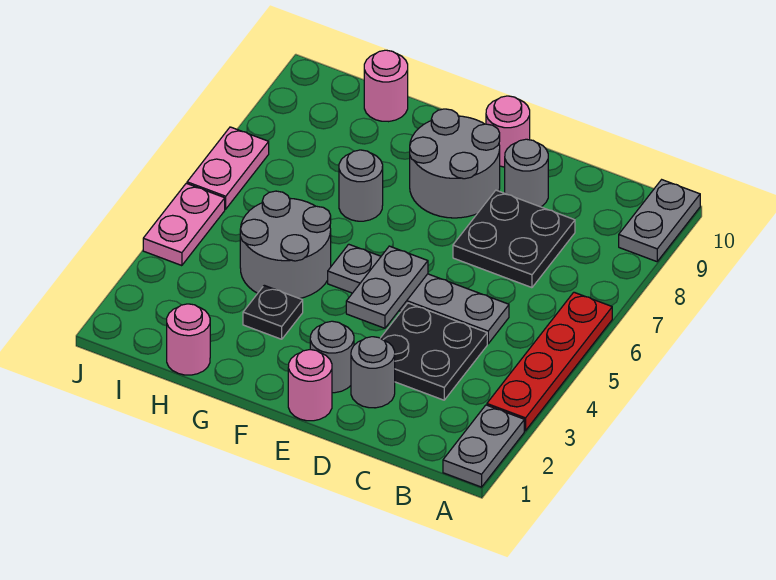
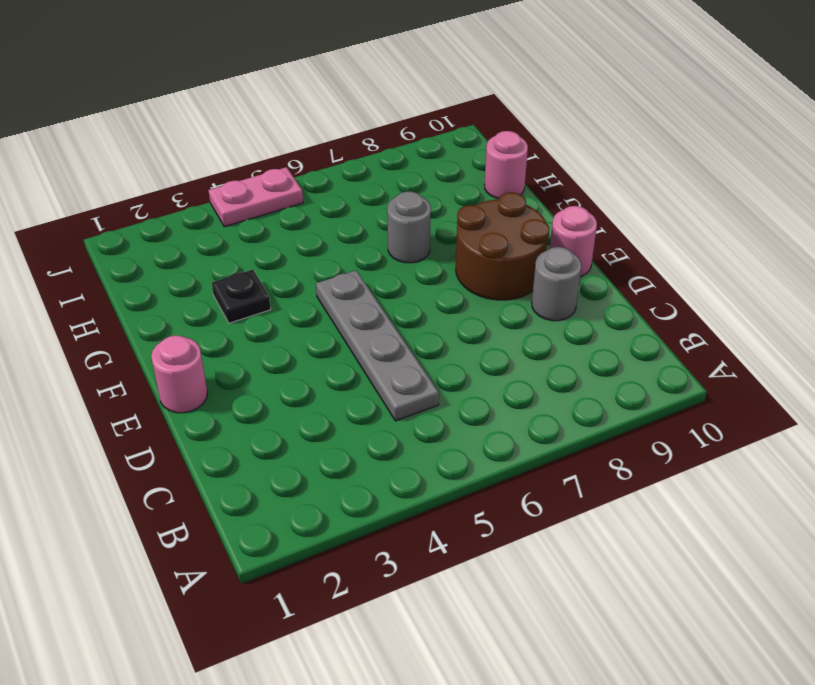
brown 2x2 round brick [456,192,549,300] -> grey 2x2 round brick [410,109,500,218]
none -> grey 1x2 plate [443,405,524,487]
none -> red 1x4 plate [487,292,612,431]
none -> grey 1x2 plate [619,180,700,262]

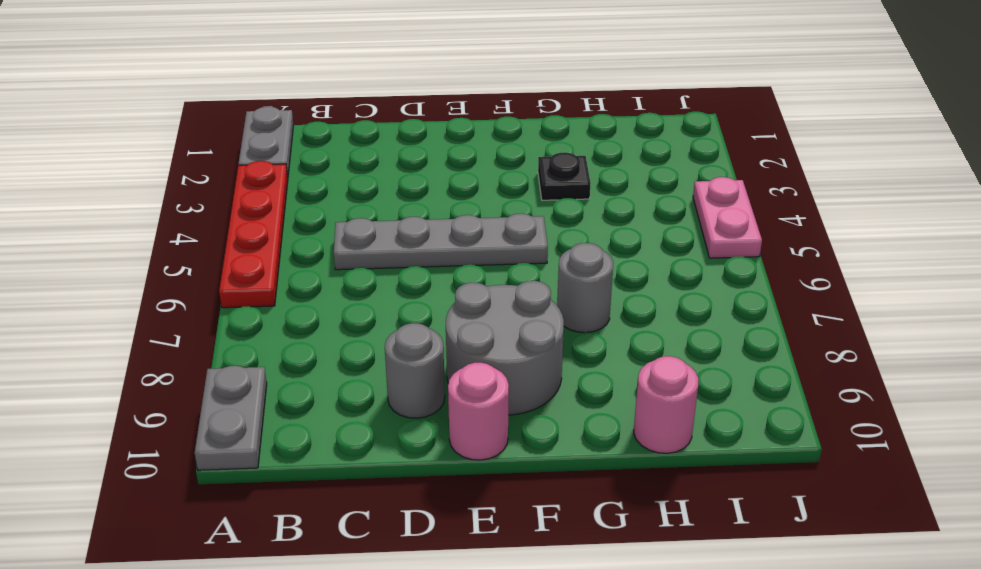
none -> black 2x2 plate [381,303,487,400]
none -> black 2x2 plate [453,190,575,288]
none -> grey 1x1 round brick [351,337,395,408]

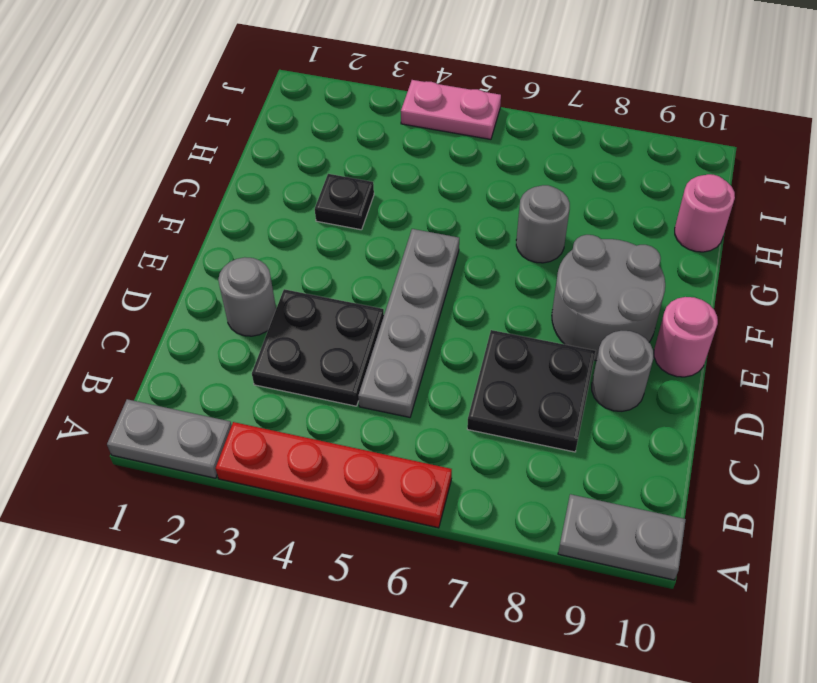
none -> pink 1x1 round brick [288,350,332,421]
none -> grey 1x1 round brick [310,321,354,393]
none -> grey 2x2 round brick [240,191,331,299]

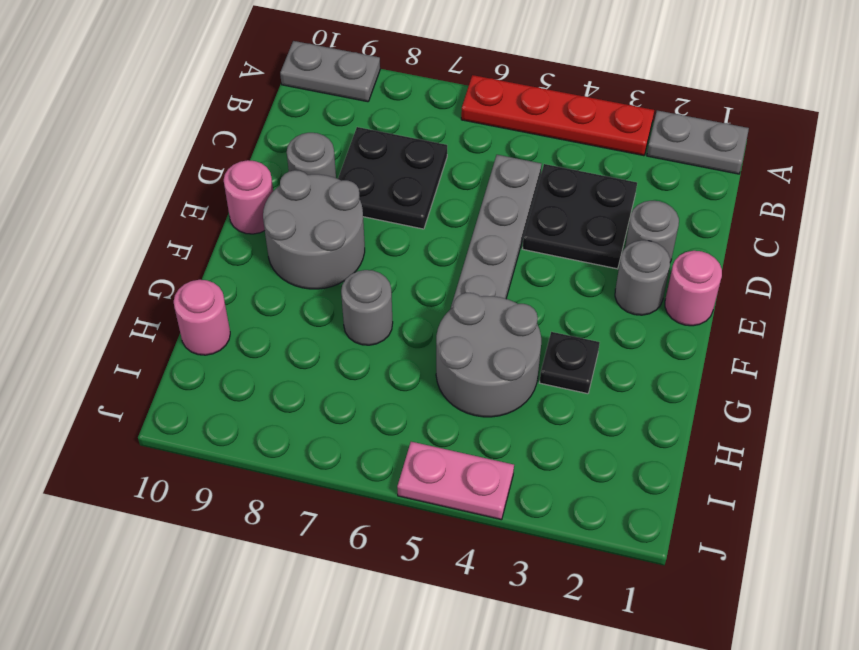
none -> pink 1x1 round brick [167,304,210,375]
none -> pink 1x2 plate [187,127,269,209]
none -> grey 1x2 plate [346,246,428,328]

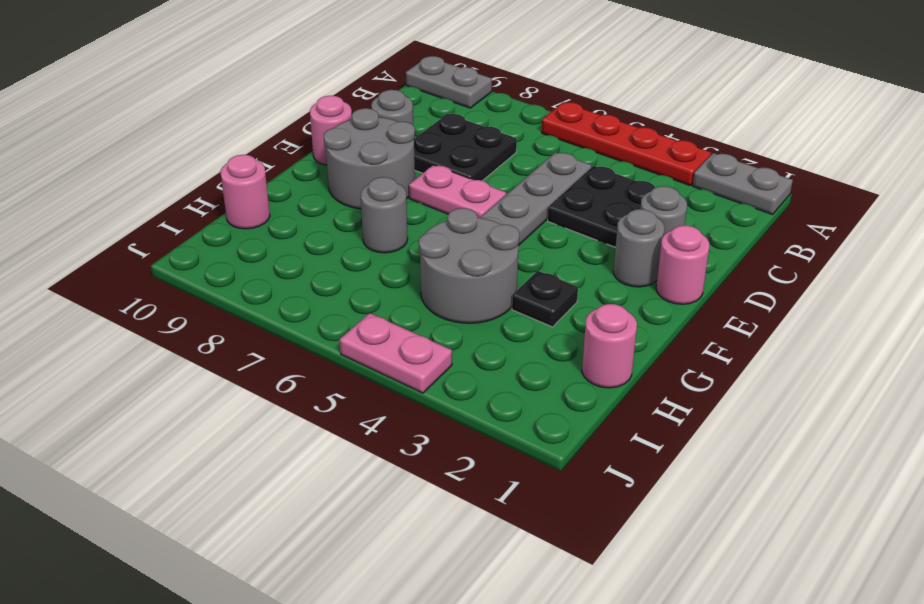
pink 1x2 plate [409,165,506,218] -> pink 1x2 plate moved to [187,127,269,209]
none -> grey 1x2 plate [346,246,428,328]

